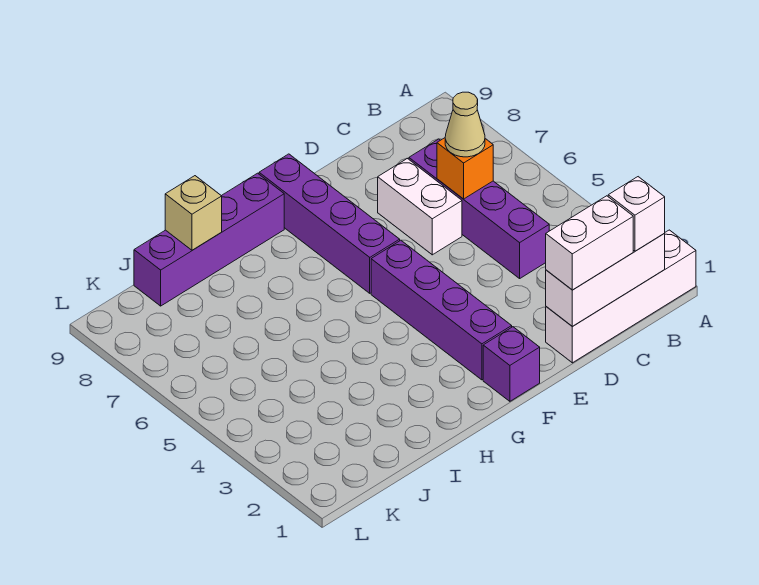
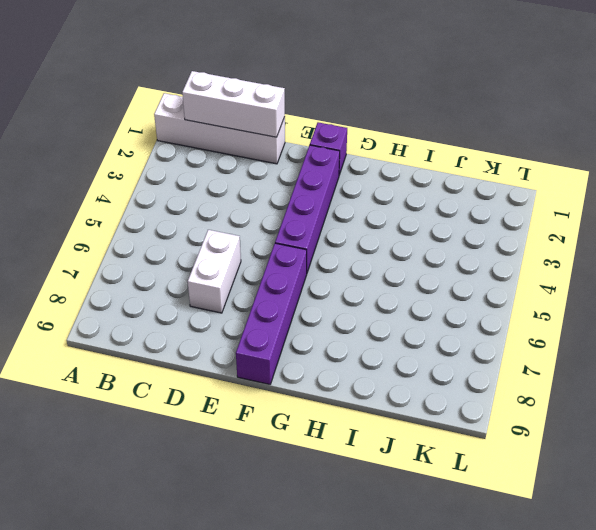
none -> purple 1x4 brick [409,139,549,278]
none -> purple 1x4 brick [134,173,284,306]
none -> orange 1x1 brick [437,138,493,199]

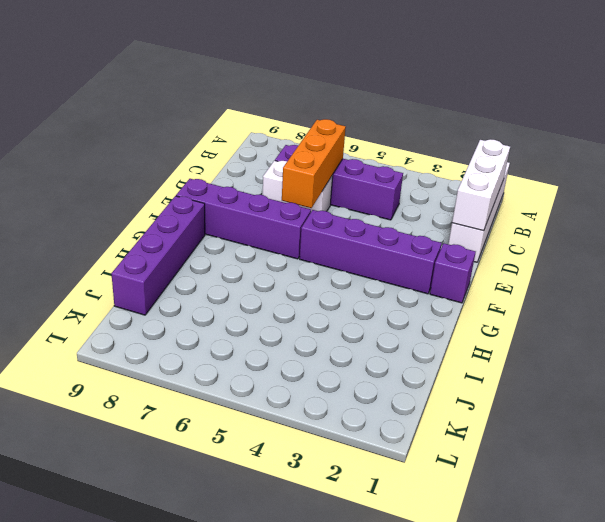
orange 1x3 brick [282,119,346,208] -> orange 1x1 brick [437,138,493,199]
none -> tan 1x1 brick [165,176,222,250]
none -> white 1x1 brick [608,177,665,251]
none -> white 1x2 brick [546,196,633,290]

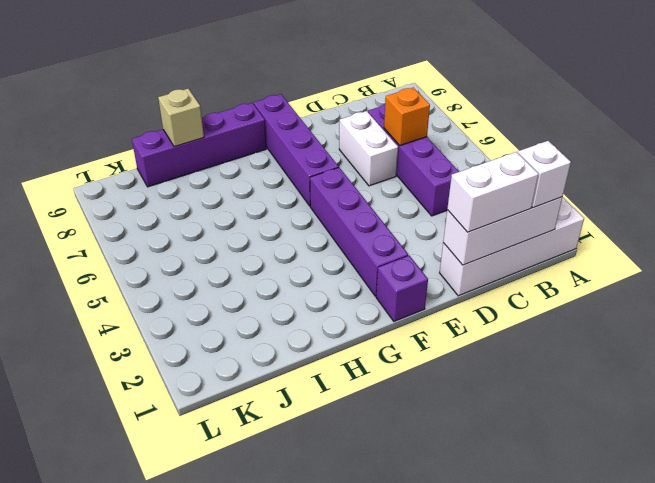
none -> tan 1x1 cone [445,92,485,157]

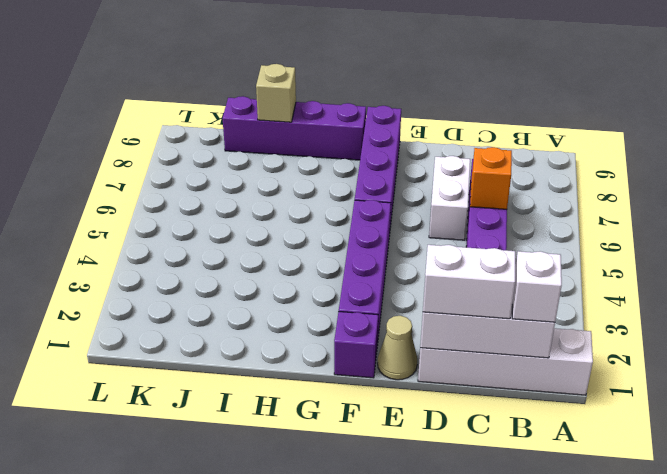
tan 1x1 cone [378,316,417,380] -> tan 1x1 cone moved to [445,92,485,157]

